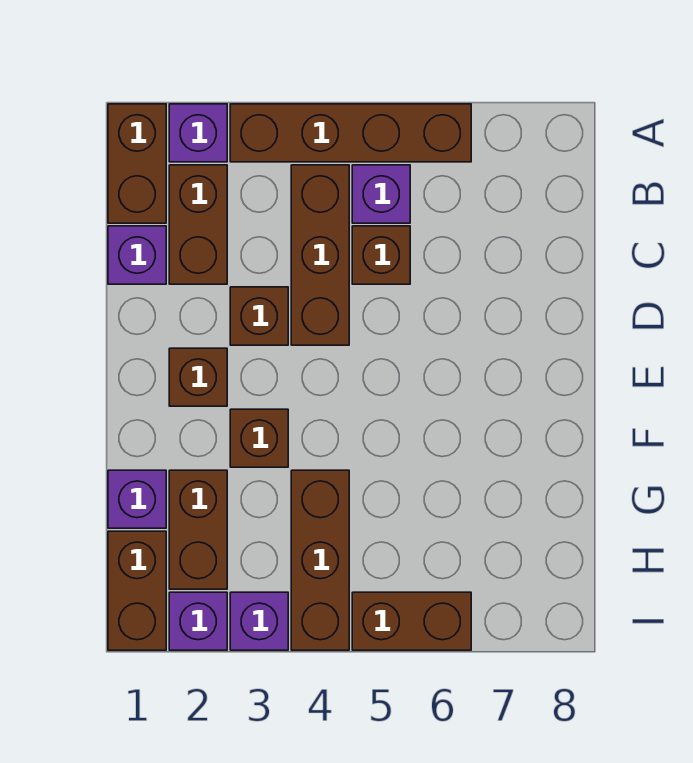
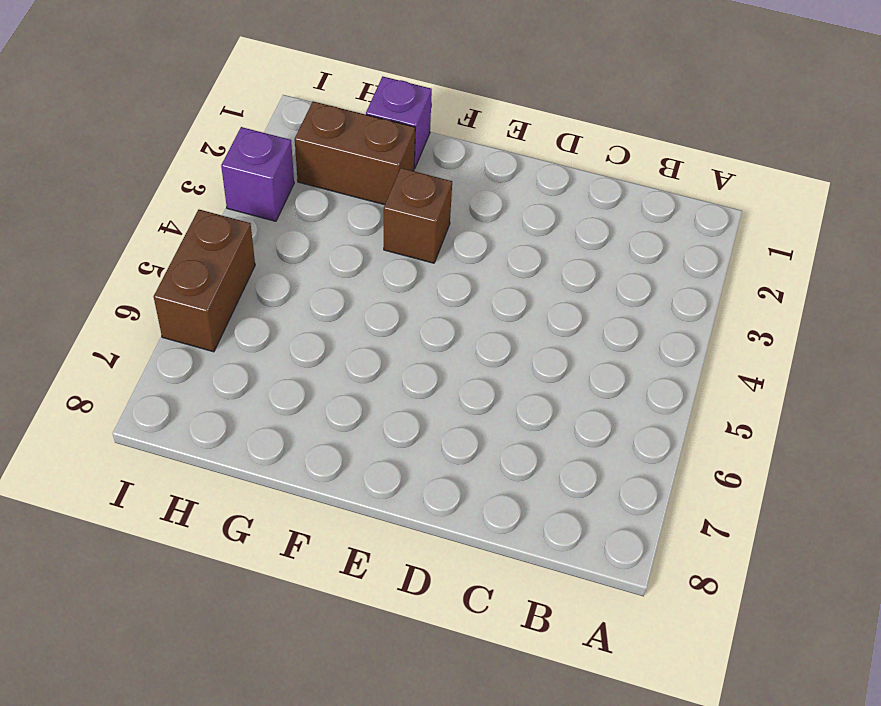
none -> brown 1x2 brick [108,104,166,223]
none -> purple 1x1 brick [169,104,227,162]
none -> brown 1x4 brick [230,104,471,162]

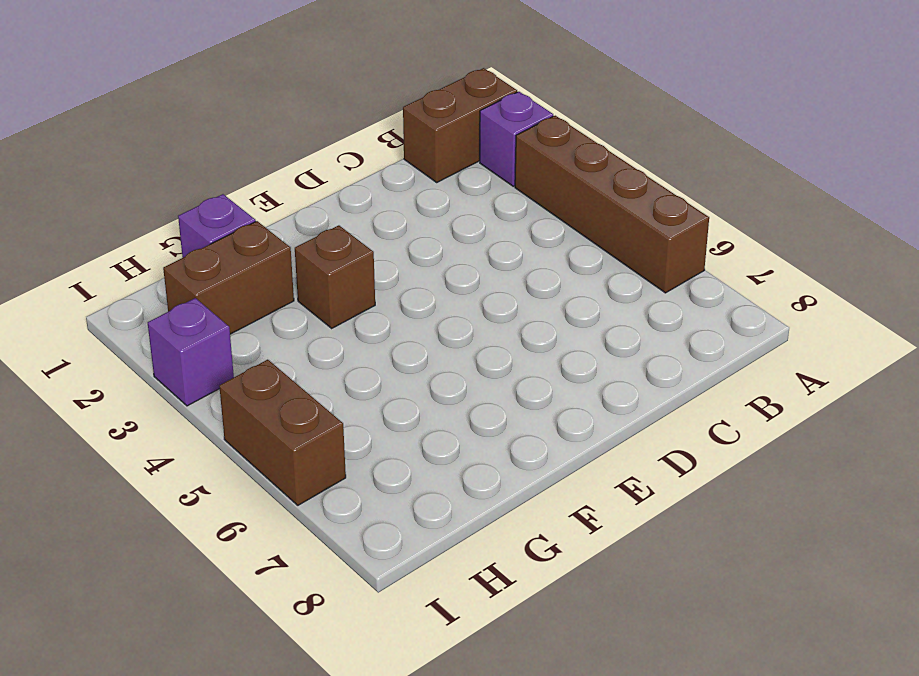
none -> brown 1x2 brick [169,165,227,284]
none -> brown 1x3 brick [291,165,349,345]
none -> purple 1x1 brick [352,165,410,223]

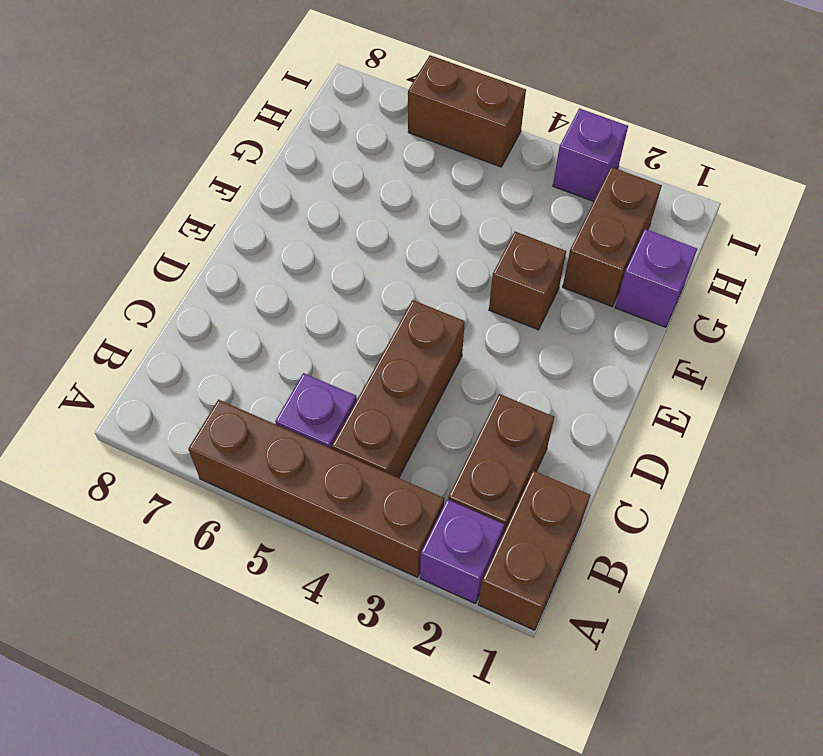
none -> purple 1x1 brick [108,226,166,284]
none -> brown 1x1 brick [352,226,410,284]
none -> brown 1x1 brick [230,287,288,345]

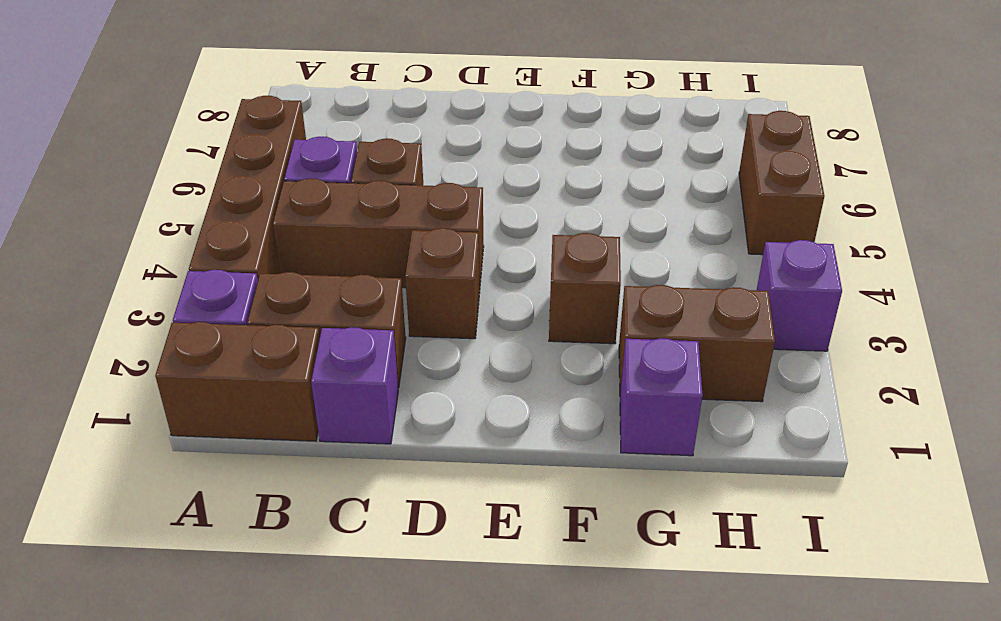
none -> brown 1x1 brick [169,348,227,406]
none -> brown 1x3 brick [291,470,349,650]
none -> brown 1x2 brick [108,531,166,650]

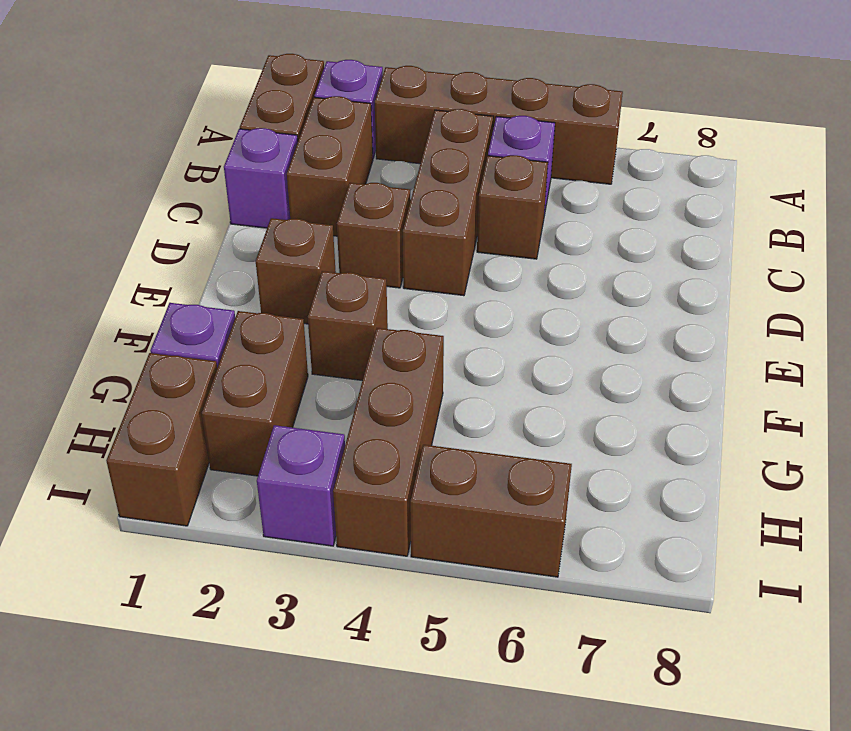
none -> purple 1x1 brick [169,592,227,650]

